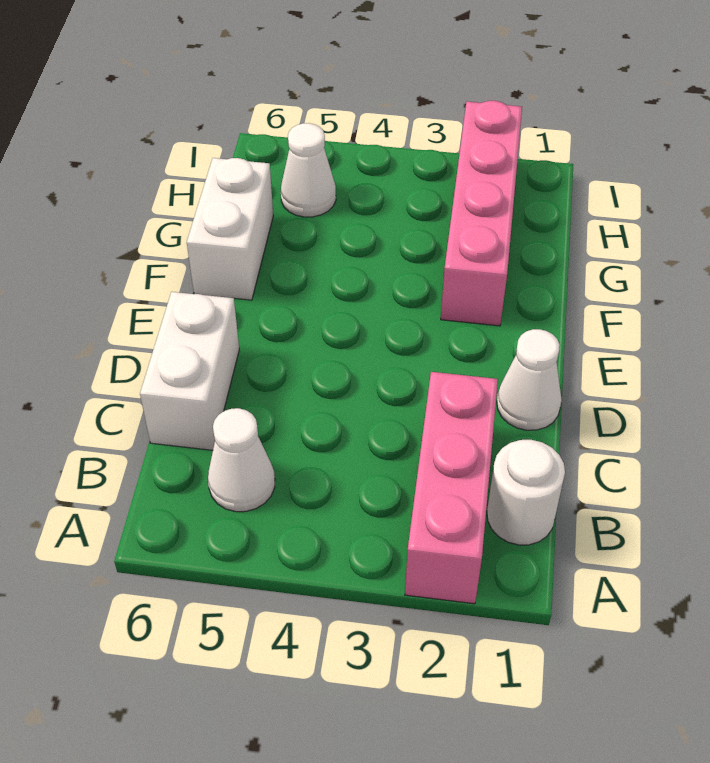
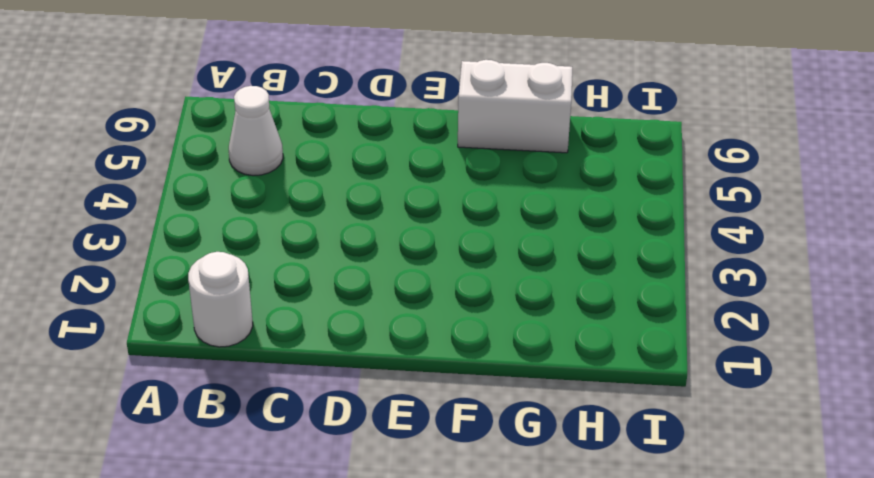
none -> pink 1x3 brick [405,372,498,604]
none -> white 1x2 brick [140,292,239,450]

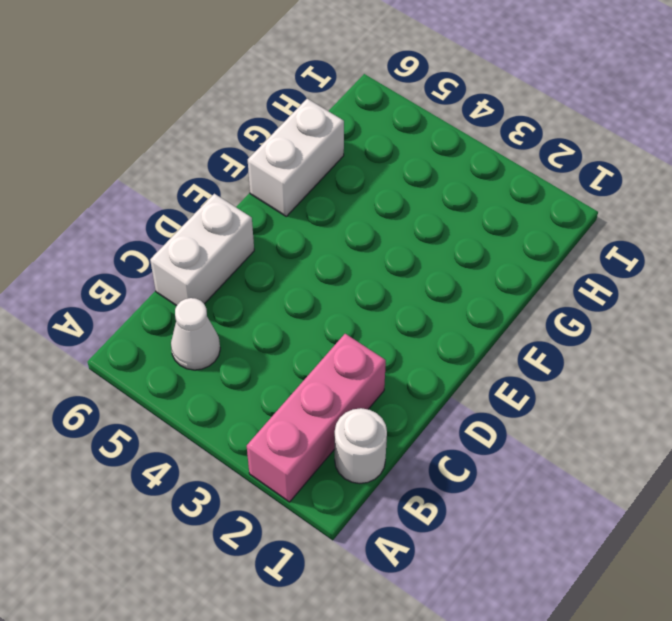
none -> white 1x1 cone [497,329,562,430]
none -> pink 1x4 brick [441,101,522,326]

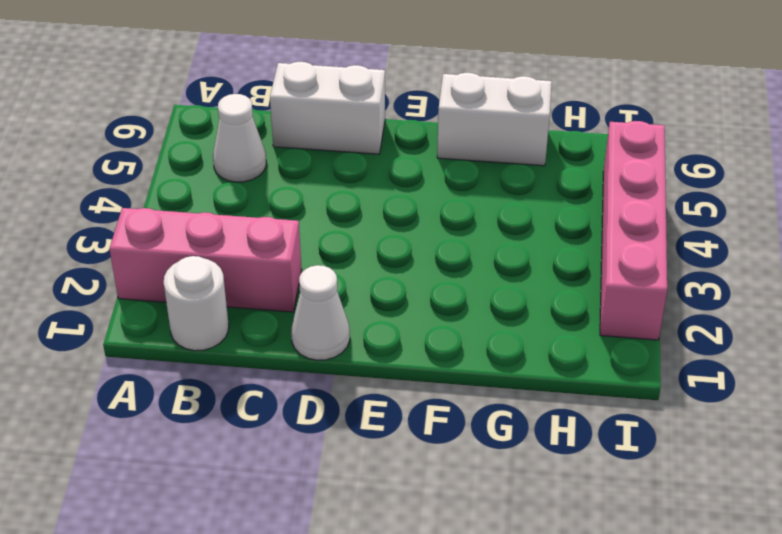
pink 1x4 brick [600,121,667,340] -> pink 1x4 brick turned to [441,101,522,326]
none -> white 1x1 cone [281,123,336,217]

